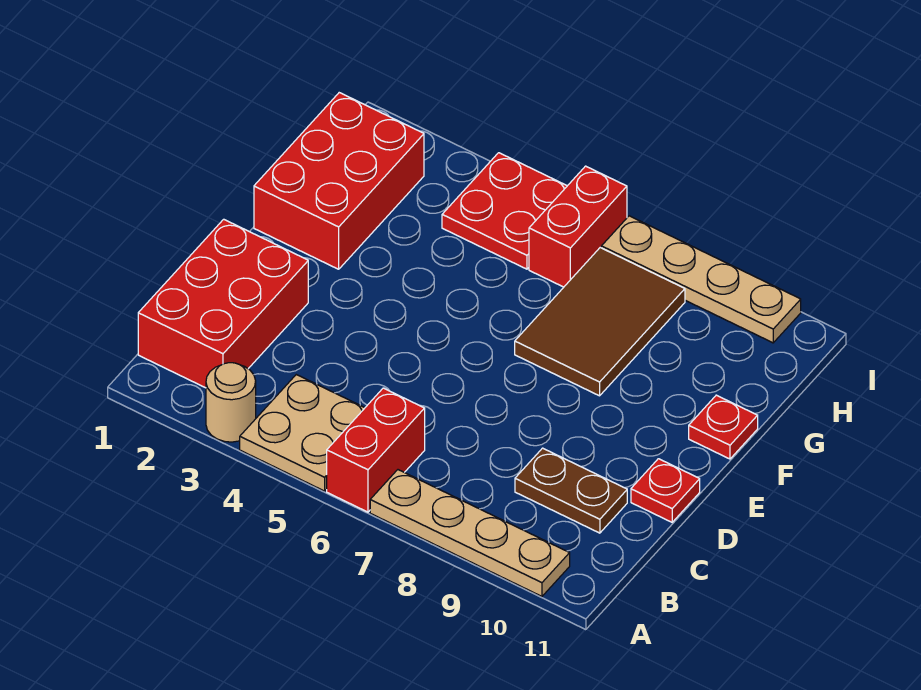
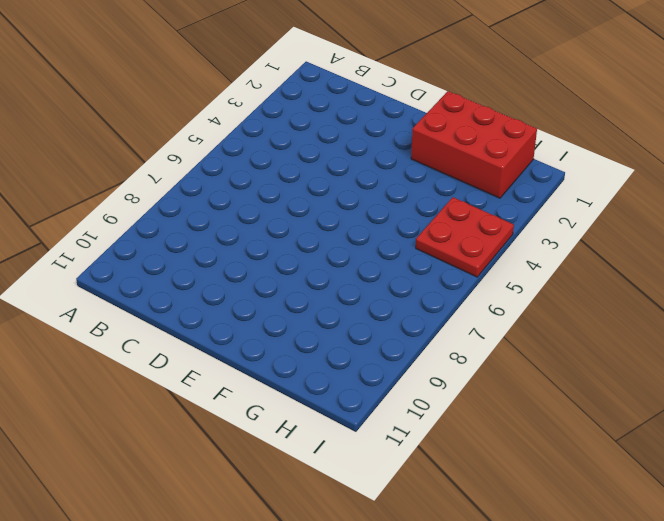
none -> tan 1x1 round brick [206,363,256,442]
none -> tan 2x2 plate [240,375,364,491]
none -> red 1x2 brick [327,388,425,512]

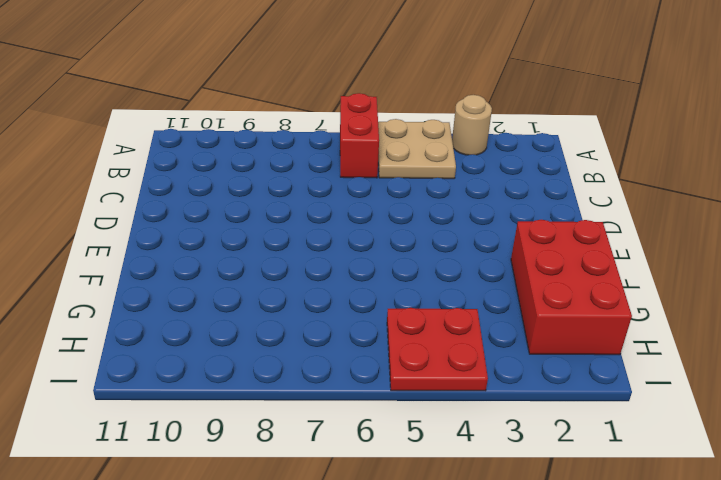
none -> tan 1x4 plate [370,470,570,596]
none -> red 2x3 brick [138,219,308,388]
none -> brown 1x2 plate [515,448,627,533]

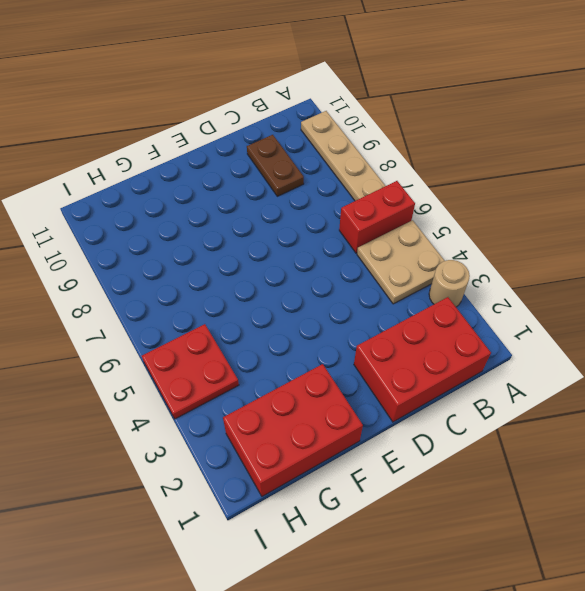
none -> red 1x1 plate [631,459,700,522]
none -> brown 2x3 tile [515,248,685,396]
none -> red 1x1 plate [689,395,758,459]

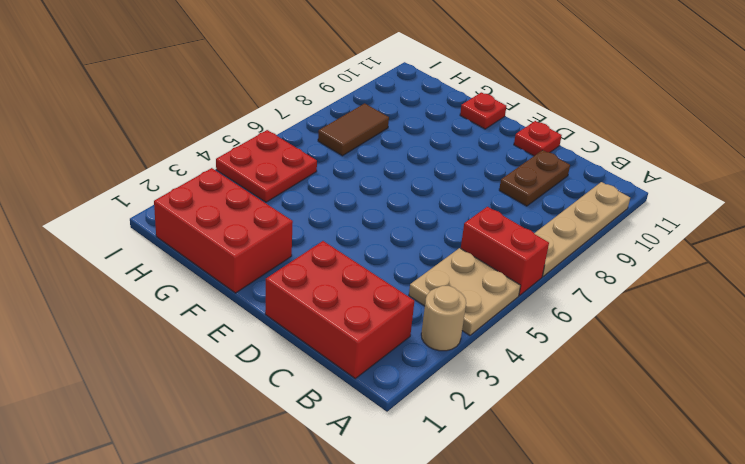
brown 1x2 tile [318,103,389,156] -> brown 2x3 tile [515,248,685,396]
none -> red 1x2 brick [529,166,627,287]
none -> tan 1x4 plate [601,216,801,343]

